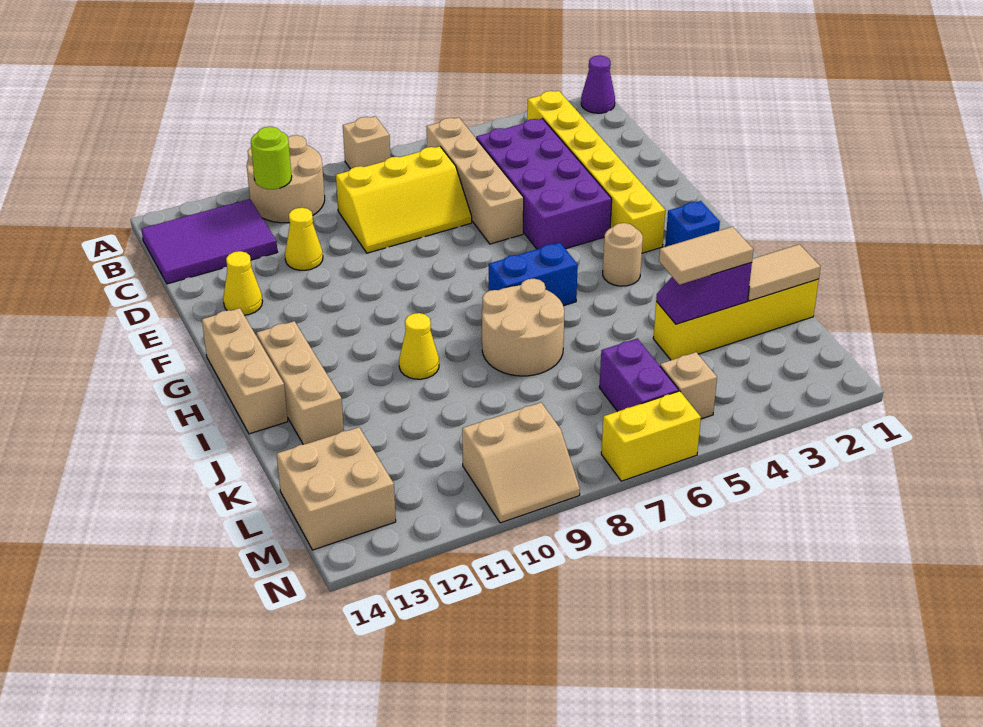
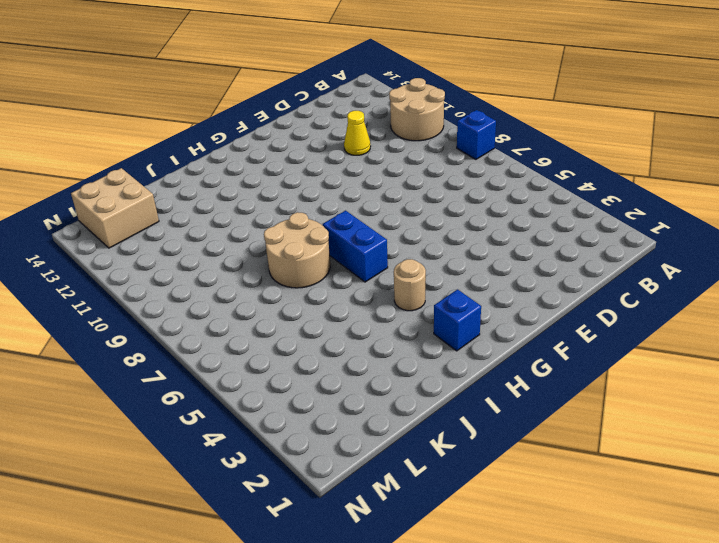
blue 1x1 brick [457,110,496,159] -> tan 1x1 brick [343,116,390,169]
none -> purple 1x1 cone [581,56,615,113]
none -> yellow 1x6 brick [527,91,665,253]
none -> tan 1x4 brick [427,117,524,244]

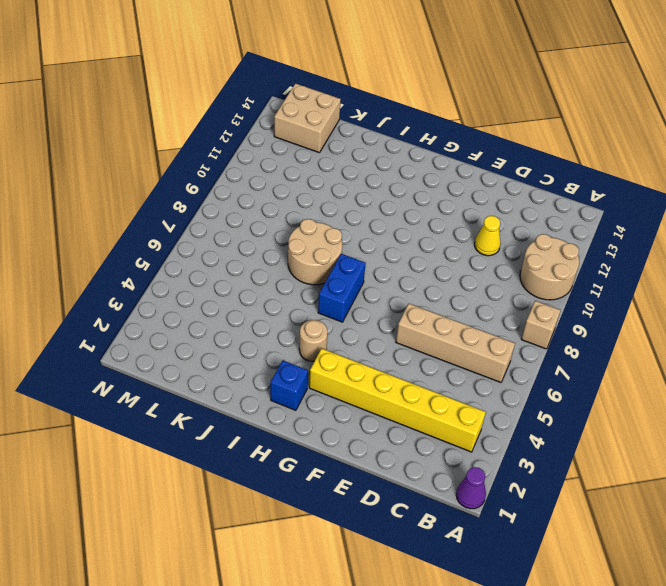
none -> purple 2x3 tile [141,199,277,284]
none -> purple 2x4 brick [476,118,612,249]
none -> yellow 2x3 slope [336,146,472,253]

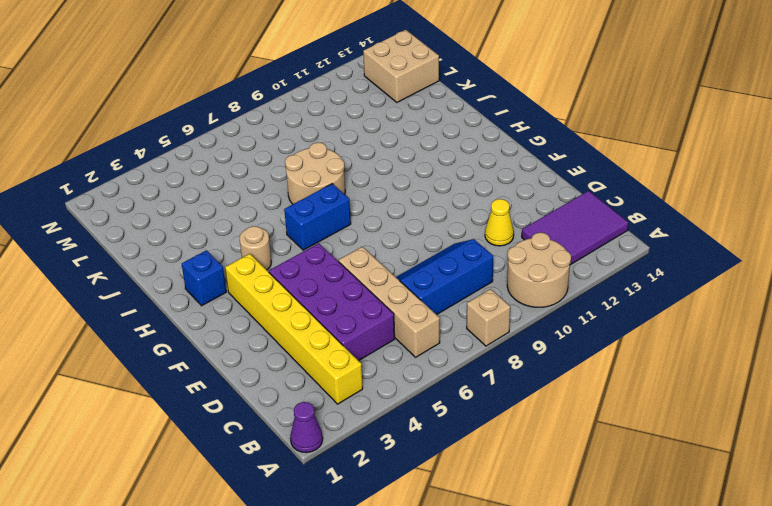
blue 2x3 slope [396,239,493,315] -> yellow 2x3 slope [336,146,472,253]
none -> yellow 1x1 cone [223,251,263,315]
none -> tan 1x3 brick [202,308,288,434]
none -> tan 1x3 brick [257,321,344,444]

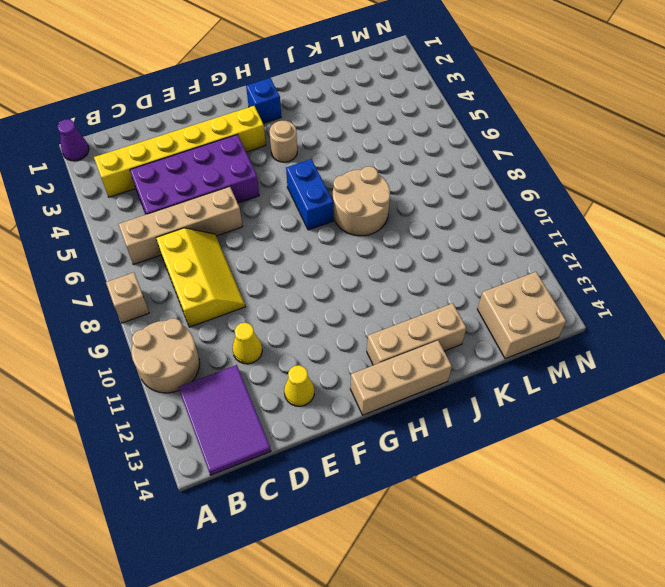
none -> yellow 1x1 cone [399,313,439,379]
none -> yellow 1x4 brick [653,279,819,360]
none -> purple 1x2 brick [599,339,679,411]

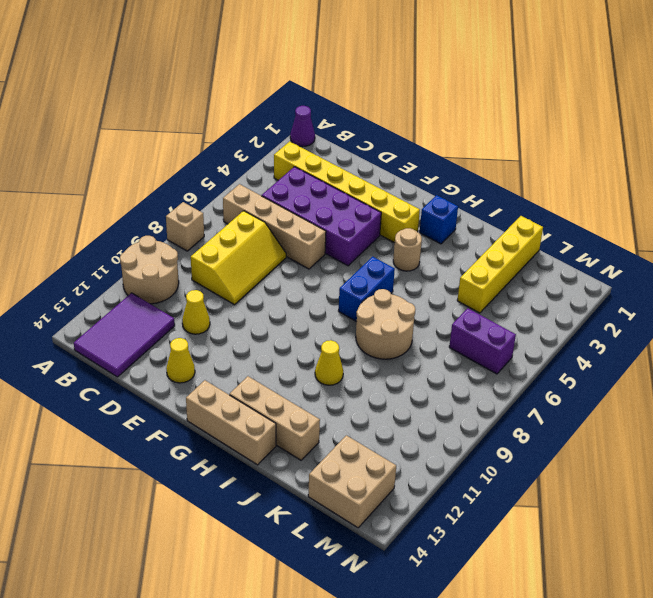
none -> tan 1x1 brick [660,352,717,419]
none -> tan 2x2 slope [462,403,580,523]
none -> yellow 1x2 brick [601,391,701,481]

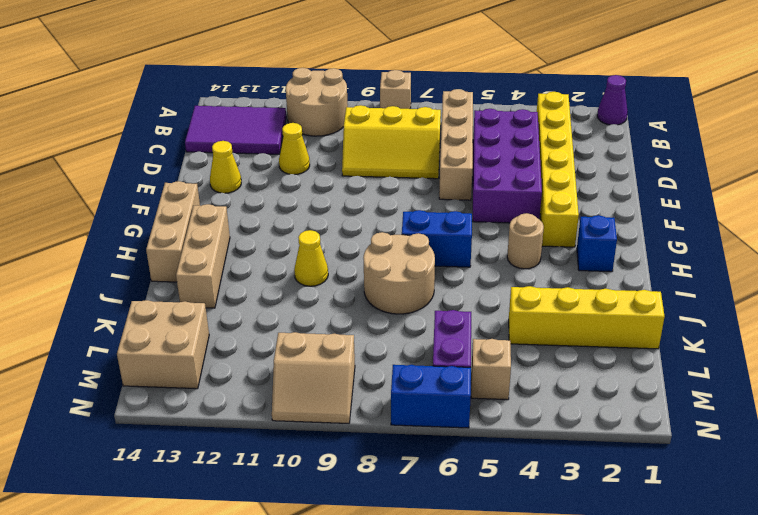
blue 1x2 brick [391,365,471,428] -> yellow 1x2 brick [601,391,701,481]
none -> lime 1x1 round brick [251,127,292,189]
none -> tan 1x2 tile [748,244,821,301]
none -> purple 1x2 slope [656,262,752,324]

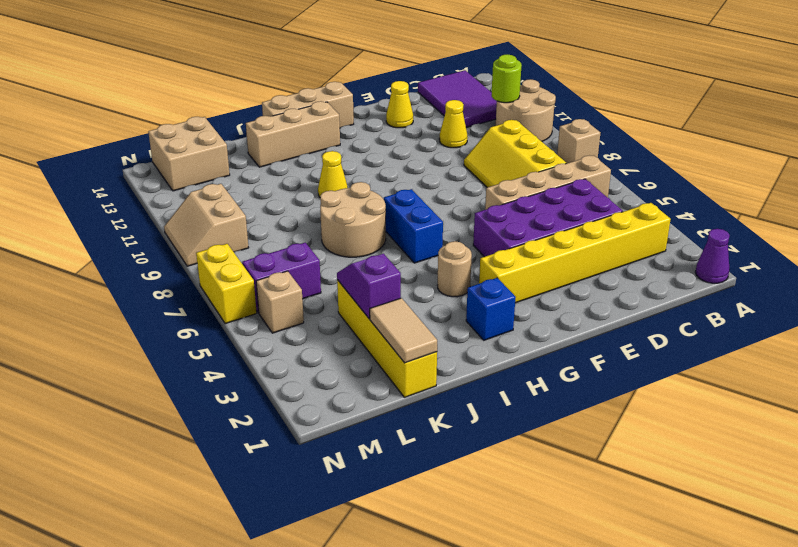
none -> tan 1x2 tile [659,227,753,285]

